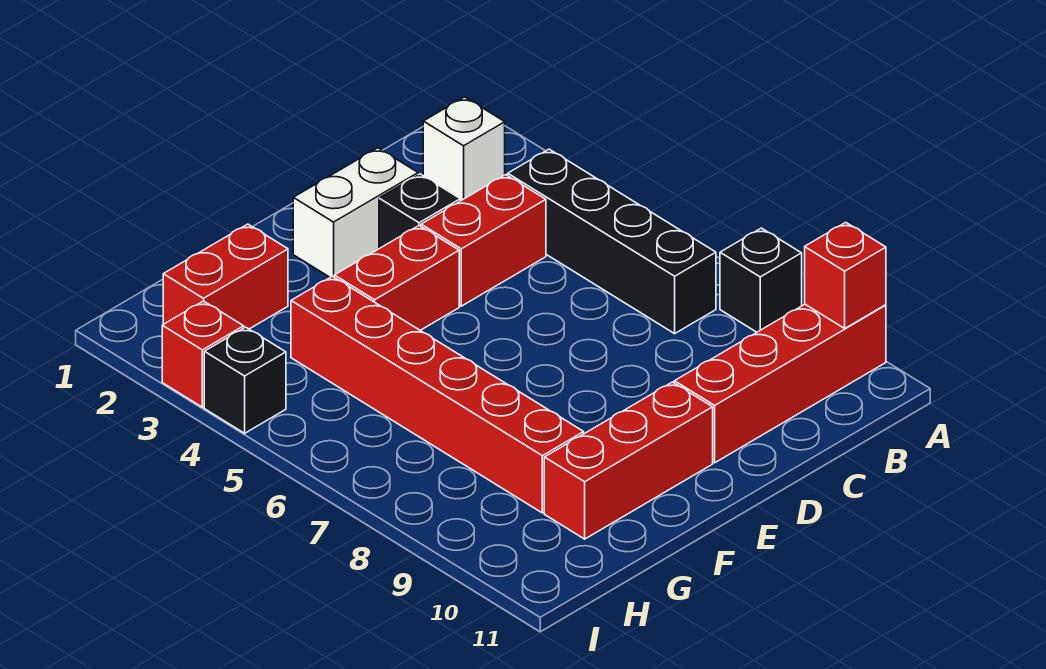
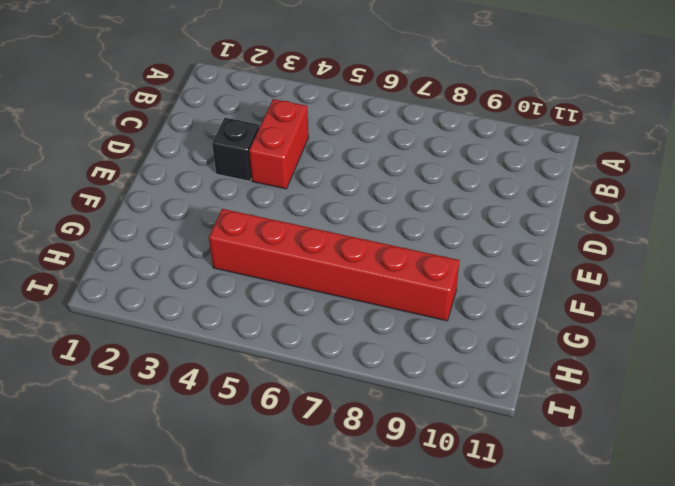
none -> black 1x1 brick [720,228,802,332]
none -> red 1x4 brick [674,304,886,463]
none -> white 1x1 brick [423,97,505,201]

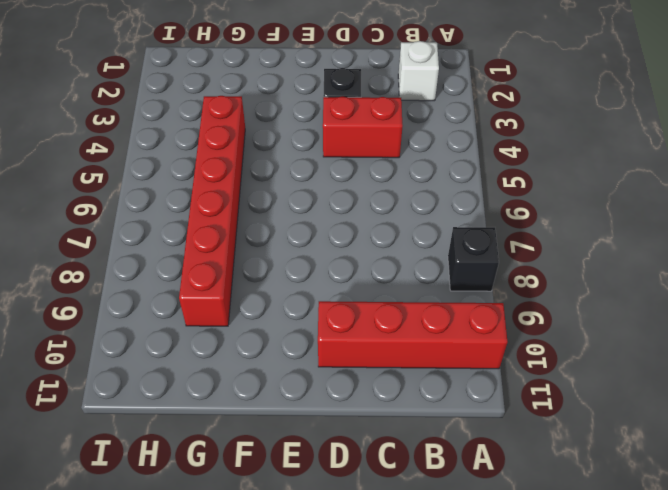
none -> black 1x4 brick [508,149,716,334]
none -> white 1x2 brick [293,148,418,277]
none -> red 1x2 brick [334,226,459,330]

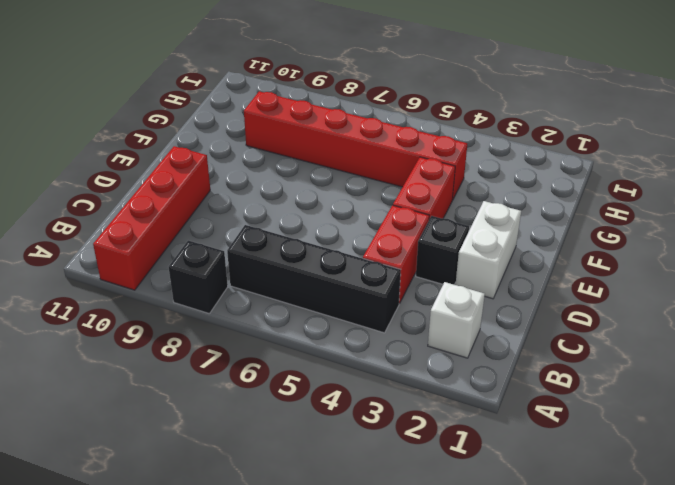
none -> red 1x3 brick [544,382,713,539]
none -> red 1x2 brick [163,224,288,329]
none -> red 1x1 brick [162,301,244,407]

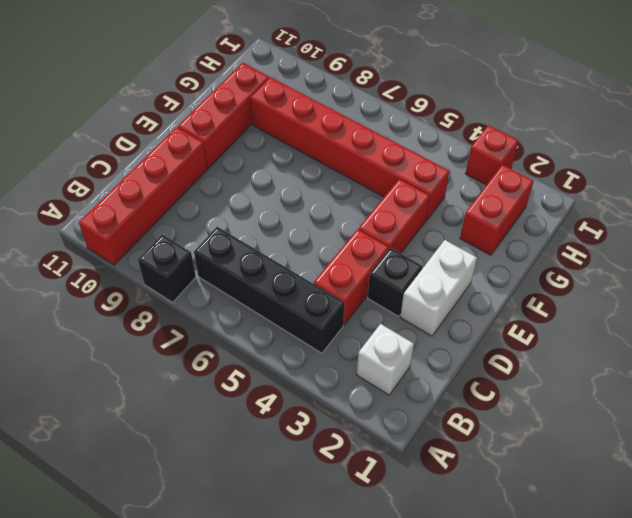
none -> black 1x1 brick [204,327,286,433]
none -> red 1x1 brick [805,222,886,328]

